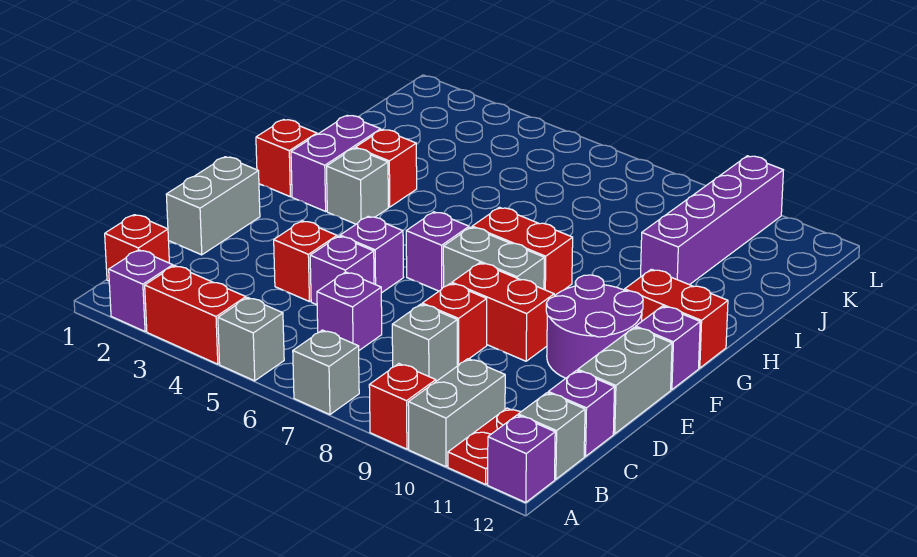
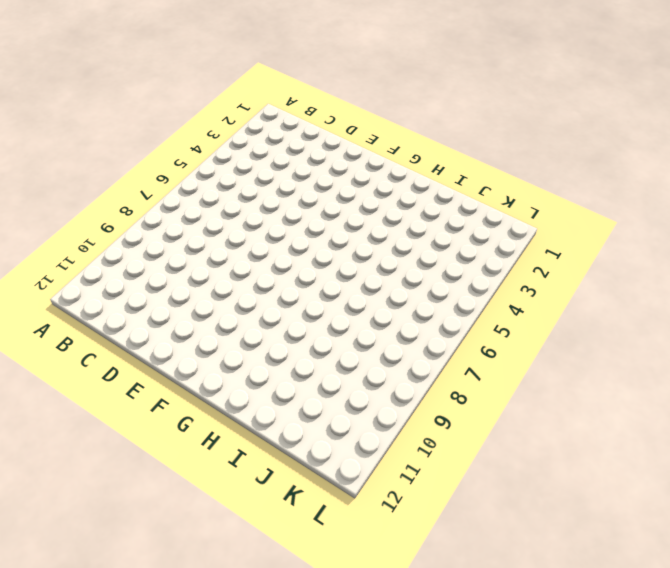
none -> purple 1x1 brick [109,250,173,331]
none -> red 1x2 brick [145,266,246,364]
none -> grey 1x1 brick [218,297,284,381]
none -> grey 1x1 brick [293,330,359,415]

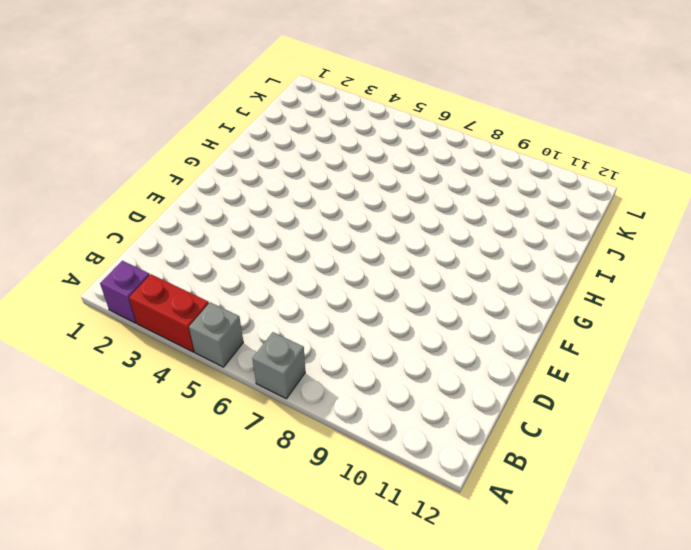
none -> red 1x1 brick [369,364,436,449]
none -> grey 1x2 brick [408,359,505,467]
none -> red 1x2 plate [448,408,521,484]
none -> purple 1x1 brick [488,415,555,503]

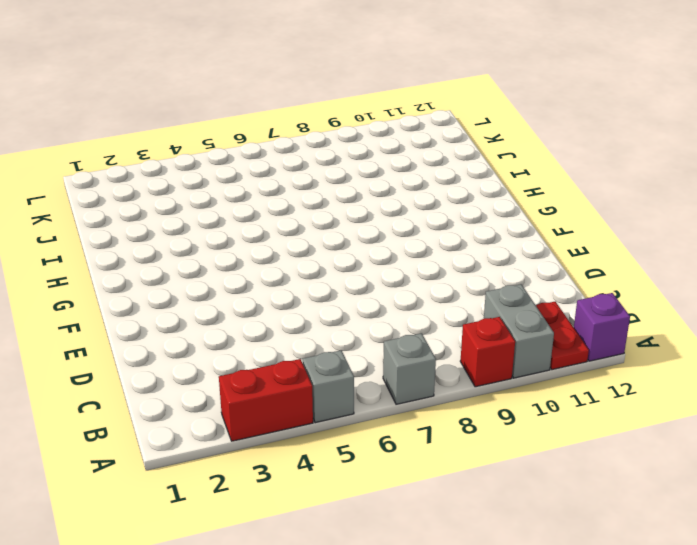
none -> purple 1x1 brick [109,250,173,331]
none -> red 1x1 brick [105,215,169,281]
none -> grey 1x1 brick [518,393,585,479]
none -> purple 1x1 brick [317,272,382,350]

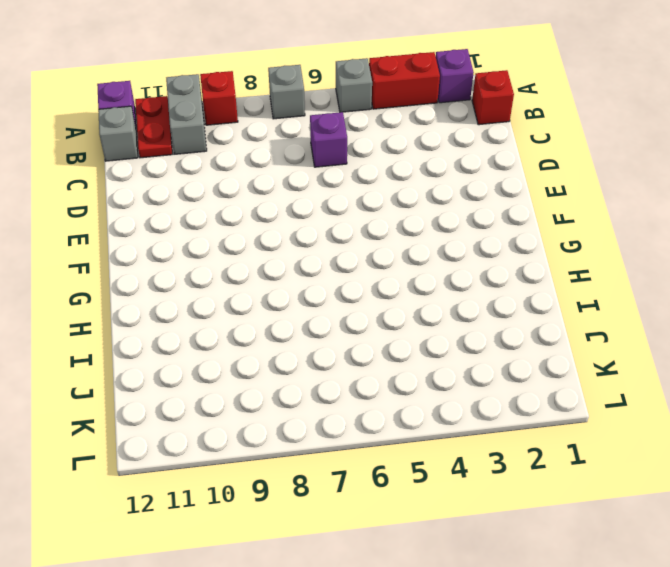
none -> grey 1x1 brick [392,304,457,381]
none -> purple 1x1 brick [548,371,615,456]
none -> grey 1x2 brick [166,157,260,255]
none -> red 1x1 brick [274,221,337,301]

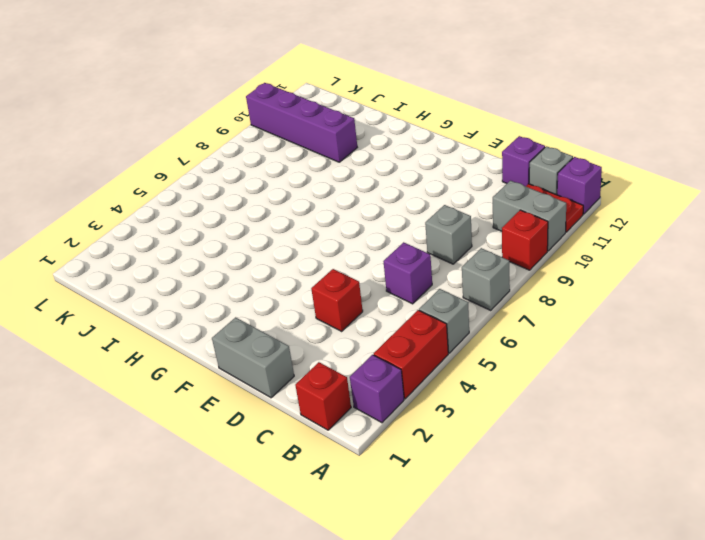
none -> purple 1x1 brick [310,236,374,305]
none -> red 1x1 brick [422,283,487,366]
none -> grey 1x2 brick [578,327,672,434]
none -> purple 1x1 brick [340,216,404,293]

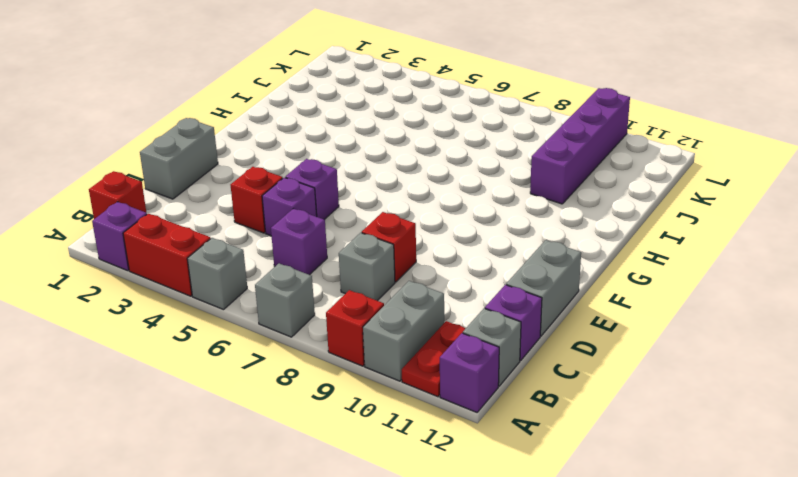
none -> red 1x2 brick [452,263,554,361]
none -> purple 2x2 round brick [546,275,643,378]
none -> purple 1x1 brick [406,212,469,291]
none -> grey 1x2 brick [443,227,544,289]

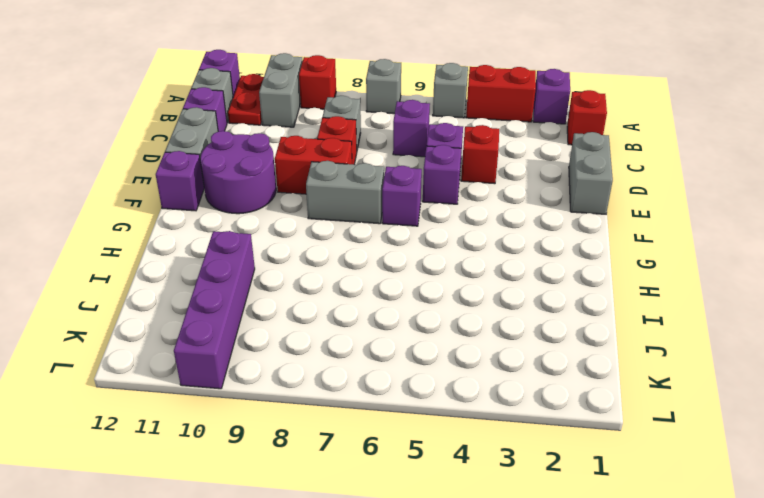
none -> red 1x1 brick [256,120,317,197]
none -> purple 1x2 brick [291,115,381,211]
none -> grey 1x1 brick [327,148,388,224]
none -> red 1x2 brick [472,207,573,296]

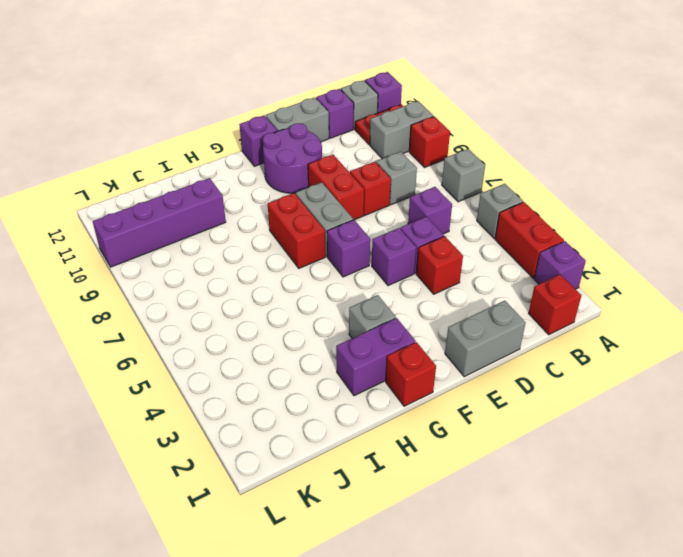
none -> red 1x2 brick [625,269,728,368]
none -> red 1x1 brick [355,130,417,207]

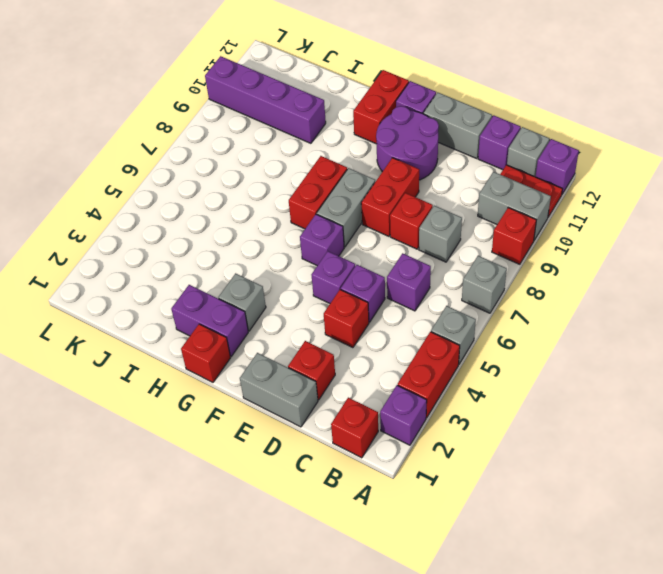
red 1x1 brick [288,341,335,400] -> red 1x1 brick moved to [355,130,417,207]

